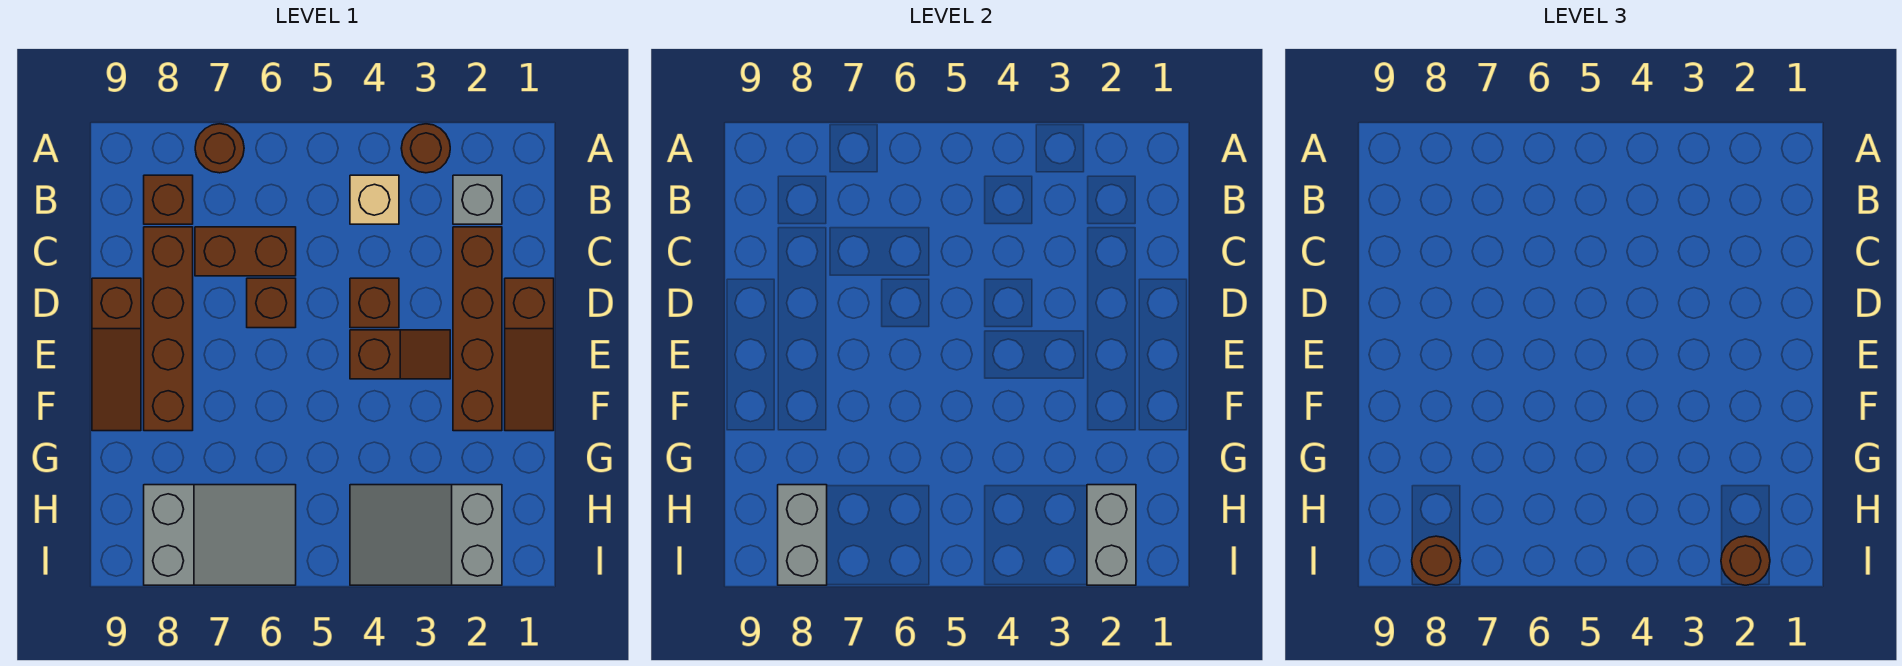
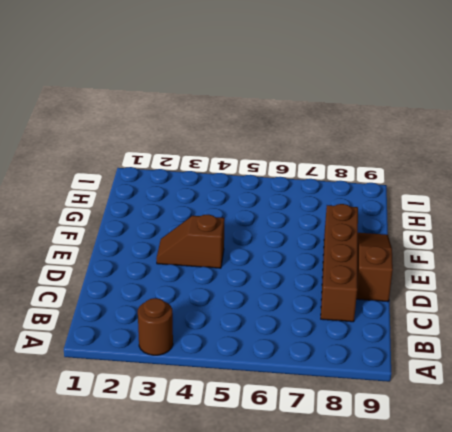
none -> brown 1x1 round brick [195,124,244,173]
none -> grey 1x1 brick [453,175,502,224]
none -> tan 1x1 brick [350,175,399,224]

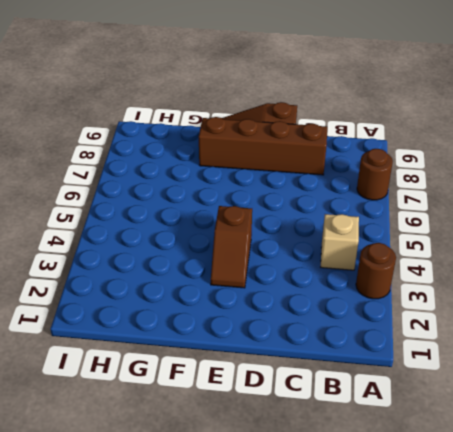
none -> grey 1x1 brick [453,175,502,224]
none -> brown 1x1 brick [144,175,193,224]
none -> brown 1x4 brick [453,227,502,431]

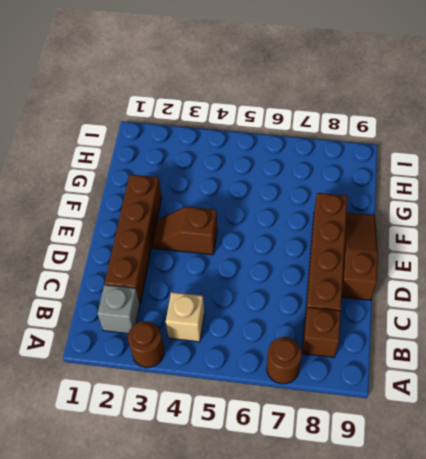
none -> brown 1x2 brick [195,227,296,276]
none -> brown 1x3 slope [505,278,554,431]
none -> brown 1x1 brick [350,278,399,328]

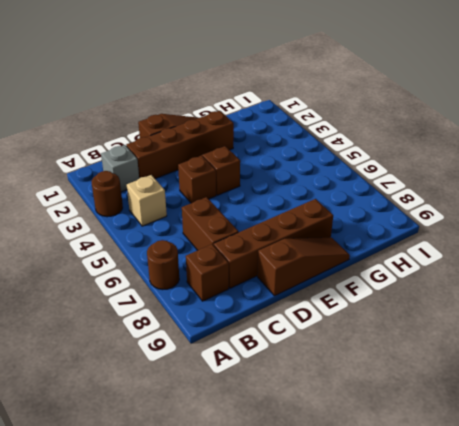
none -> brown 1x1 brick [247,278,296,328]
none -> grey 2x3 slope [350,485,502,585]
none -> grey 2x3 slope [144,485,296,585]

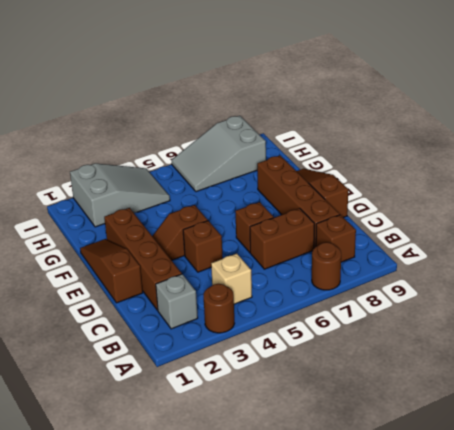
none -> grey 1x2 brick [1087,485,1136,585]
none -> grey 1x2 brick [778,485,827,585]
none -> brown 1x1 round brick [1721,536,1770,585]

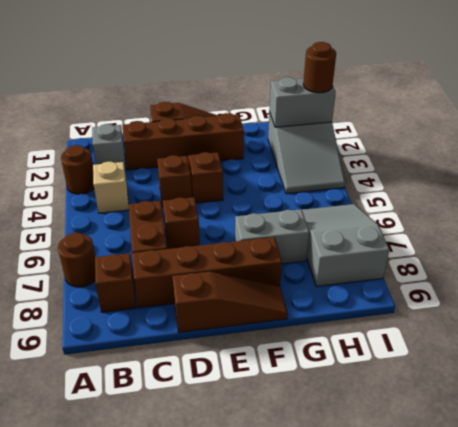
grey 1x2 brick [235,209,309,264] -> grey 1x2 brick moved to [778,485,827,585]
none -> brown 1x1 round brick [1412,536,1461,585]

